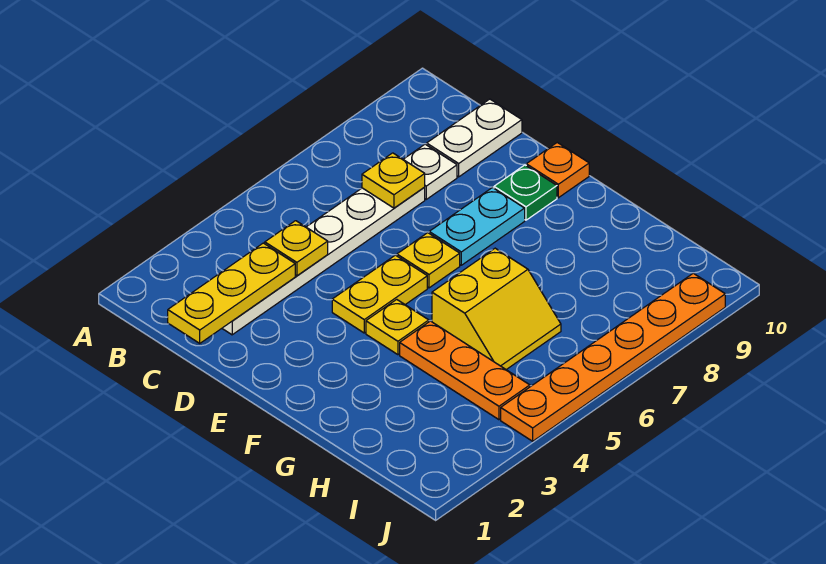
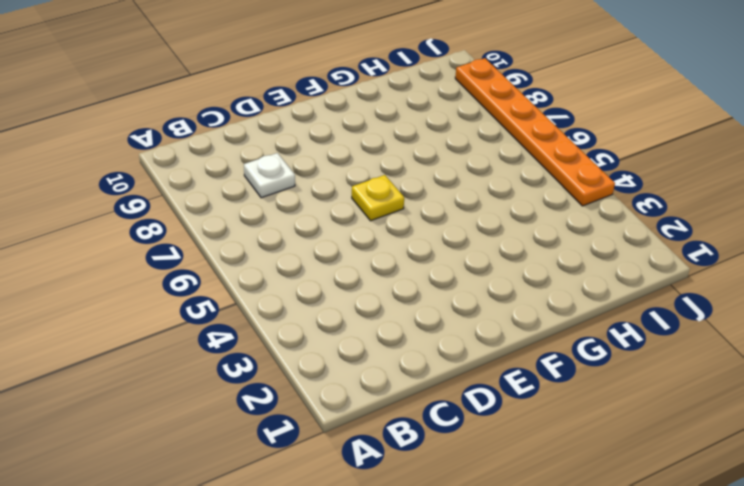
none -> white 1x6 plate [222,187,425,335]
none -> white 1x2 plate [427,99,522,177]
none -> yellow 1x2 plate [332,255,427,333]

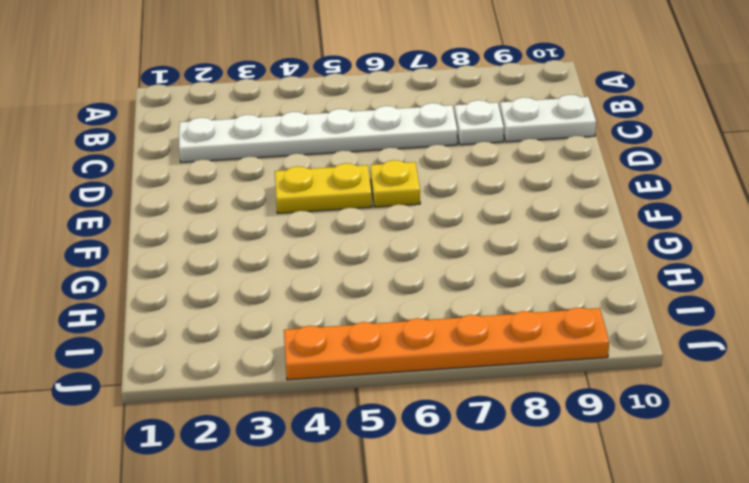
none -> cyan 1x2 plate [429,188,525,265]
none -> green 1x1 plate [494,165,557,220]
none -> orange 1x1 plate [526,143,589,198]

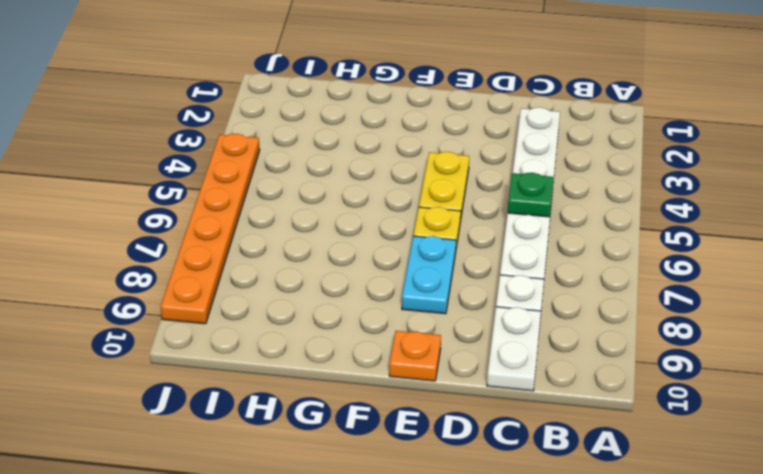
green 1x1 plate [508,173,554,217] -> green 1x1 plate moved to [494,165,557,220]
none -> yellow 1x1 plate [366,299,429,355]
none -> orange 1x3 plate [400,321,530,420]
none -> yellow 2x2 slope [432,248,561,370]

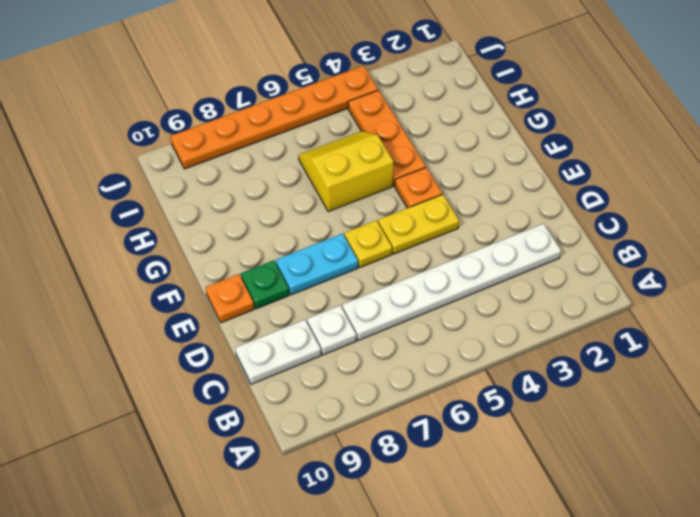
orange 1x1 plate [395,168,442,208] -> yellow 1x1 plate [366,299,429,355]
none -> yellow 1x3 plate [168,243,295,343]
none -> yellow 1x1 plate [265,221,328,276]
none -> yellow 1x1 plate [362,153,425,208]

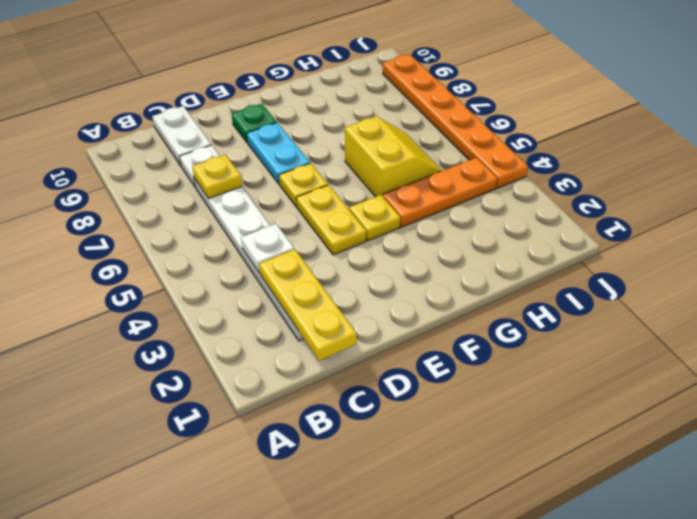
white 1x1 plate [241,224,294,273] -> yellow 1x1 plate [265,221,328,276]
none -> orange 1x1 plate [526,143,589,198]

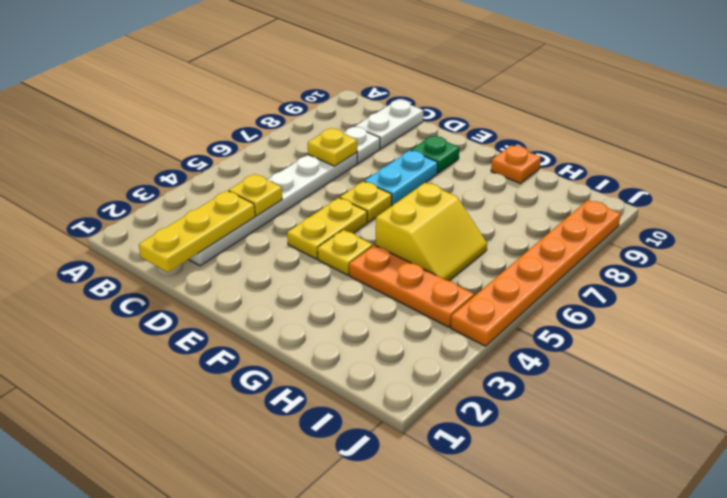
orange 1x1 plate [491,145,541,183] -> orange 1x1 plate moved to [526,143,589,198]

